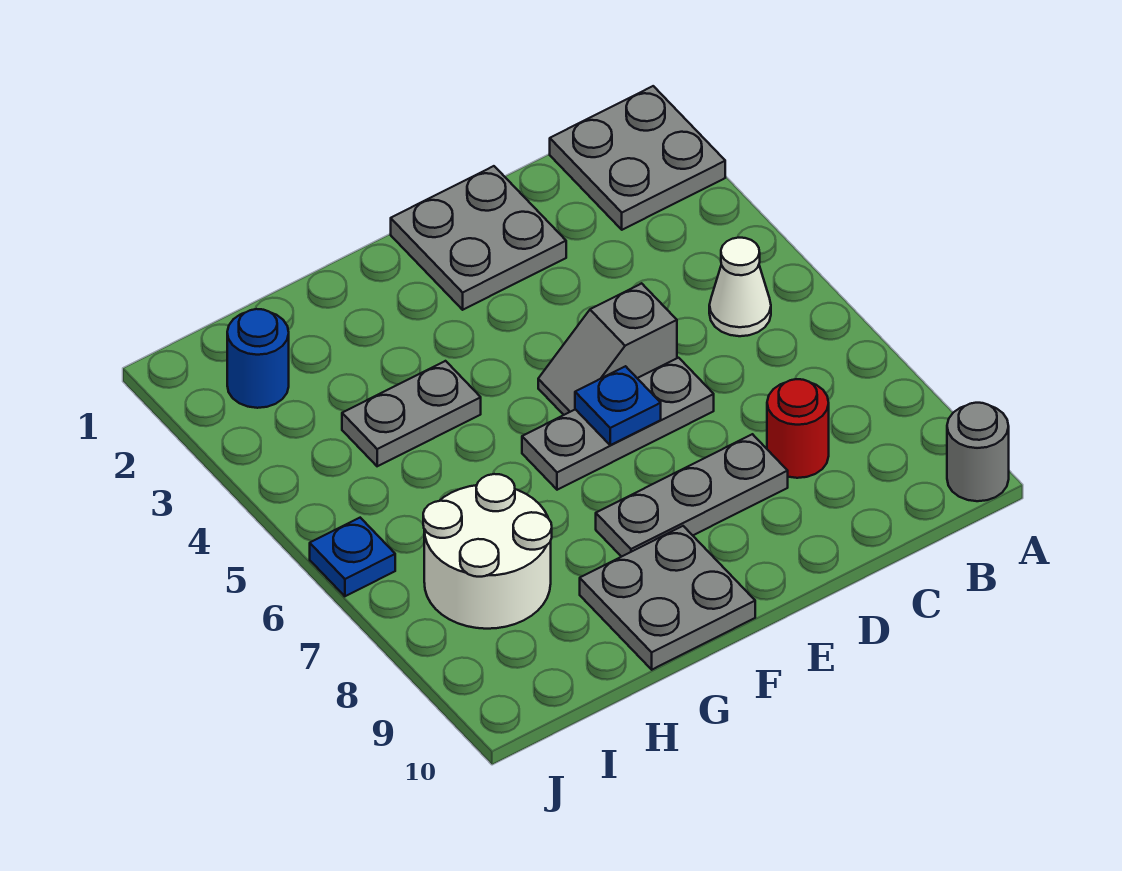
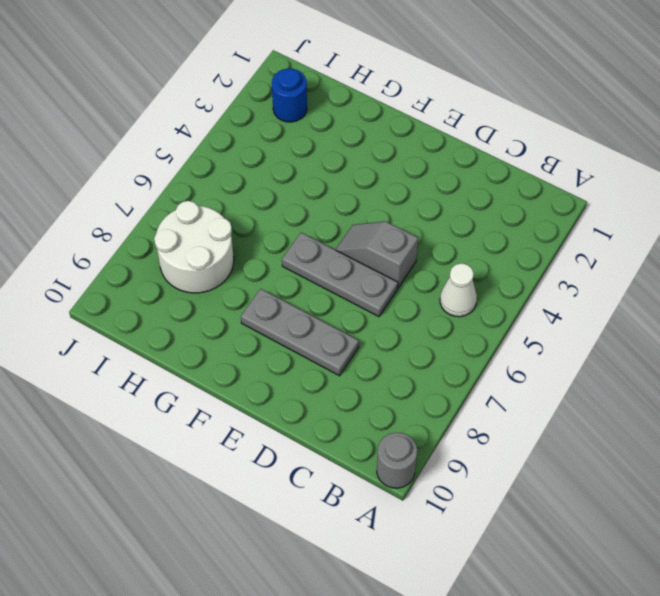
none -> grey 2x2 plate [550,86,725,230]
none -> red 1x1 round brick [767,379,829,478]
none -> grey 2x2 plate [391,166,566,310]

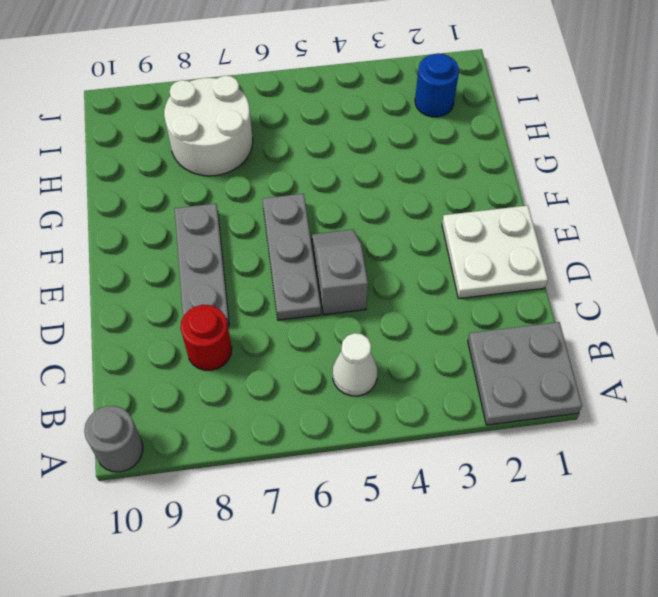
white 2x2 plate [442,205,548,299] -> grey 2x2 plate [391,166,566,310]
none -> grey 2x2 plate [580,526,755,670]
none -> grey 1x2 plate [342,361,481,466]
none -> blue 1x1 plate [310,518,395,596]

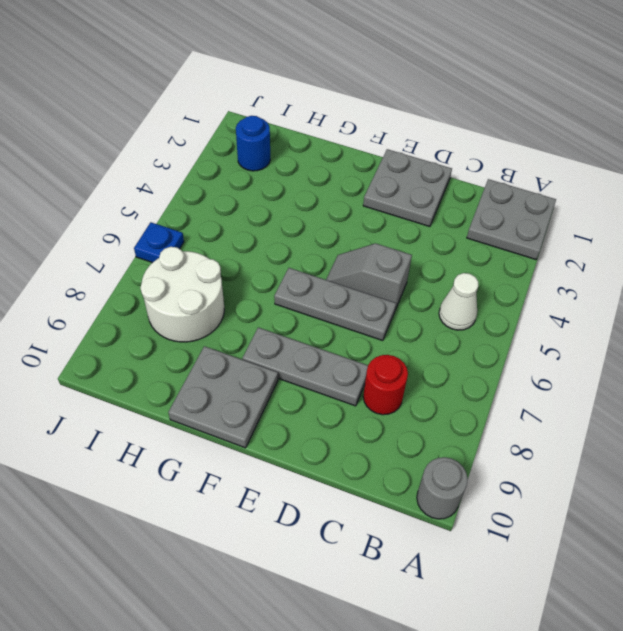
none -> grey 1x2 plate [342,361,481,466]
none -> blue 1x1 plate [575,366,661,445]

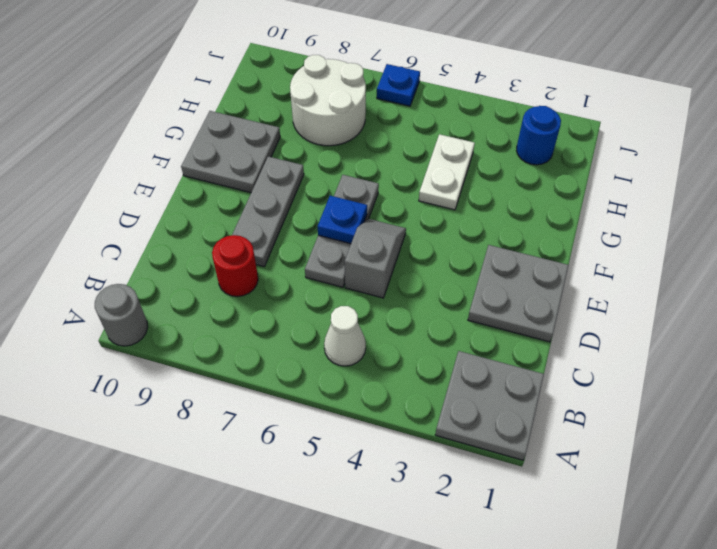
white 1x2 plate [419,134,475,210] -> grey 1x2 plate [342,361,481,466]

